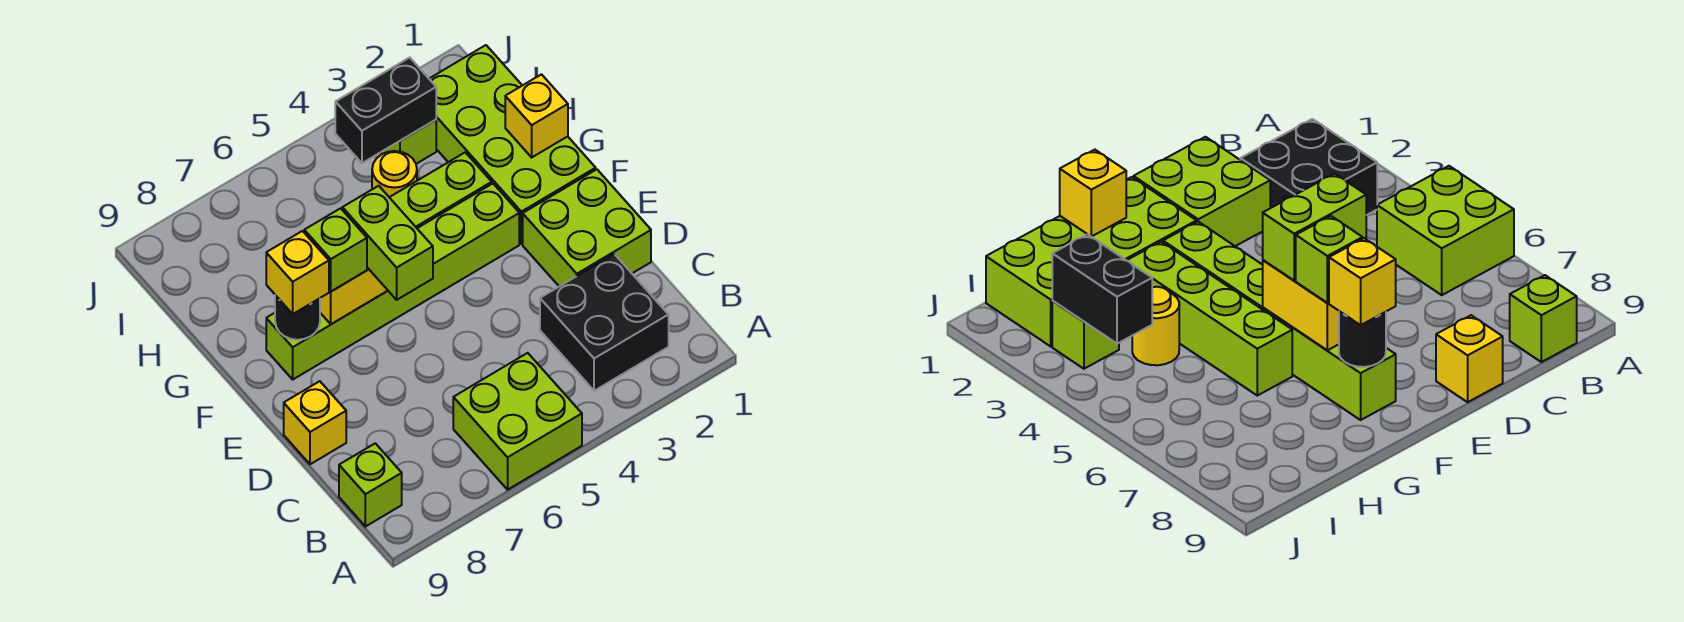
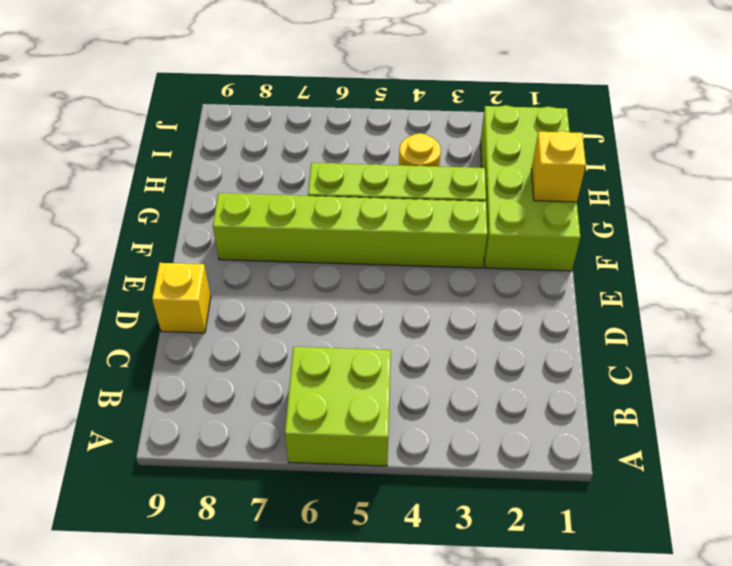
none -> black 2x2 brick [540,254,669,391]
none -> lime 1x1 brick [339,443,402,527]
none -> lime 2x2 brick [523,169,651,286]

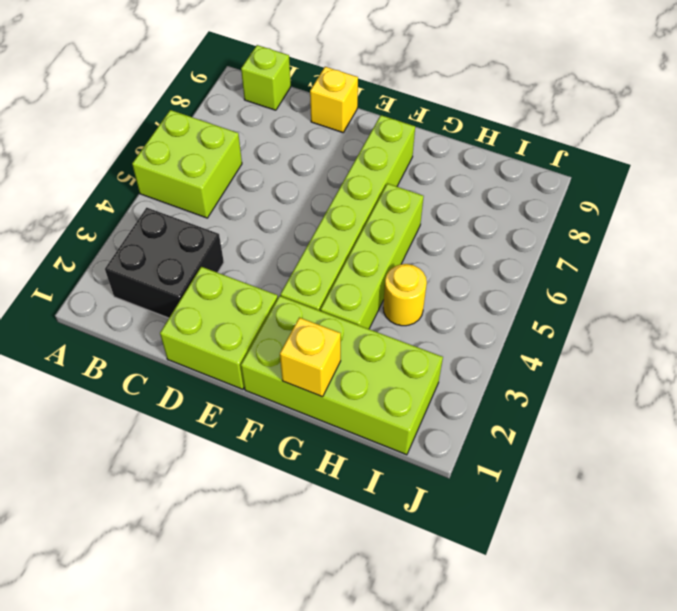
none -> lime 1x1 brick [381,120,436,164]
none -> yellow 1x2 brick [320,268,388,324]
none -> black 1x1 round brick [275,295,320,340]

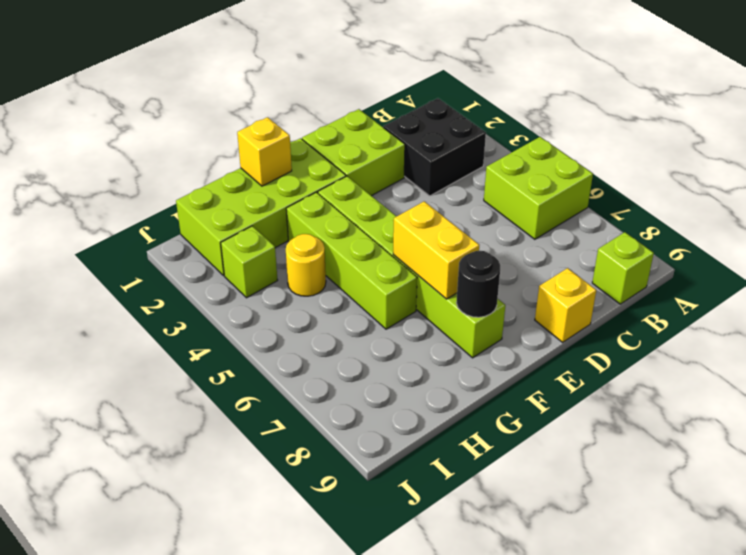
none -> black 1x2 brick [335,58,436,163]
none -> lime 1x2 brick [342,186,433,300]
none -> lime 1x1 brick [304,208,367,291]

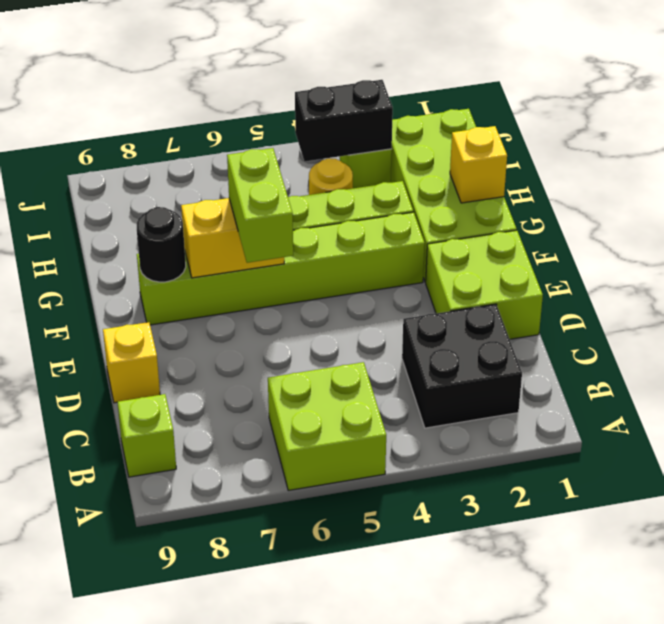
none -> lime 1x1 brick [304,208,367,291]
none -> yellow 1x1 brick [266,231,329,314]

